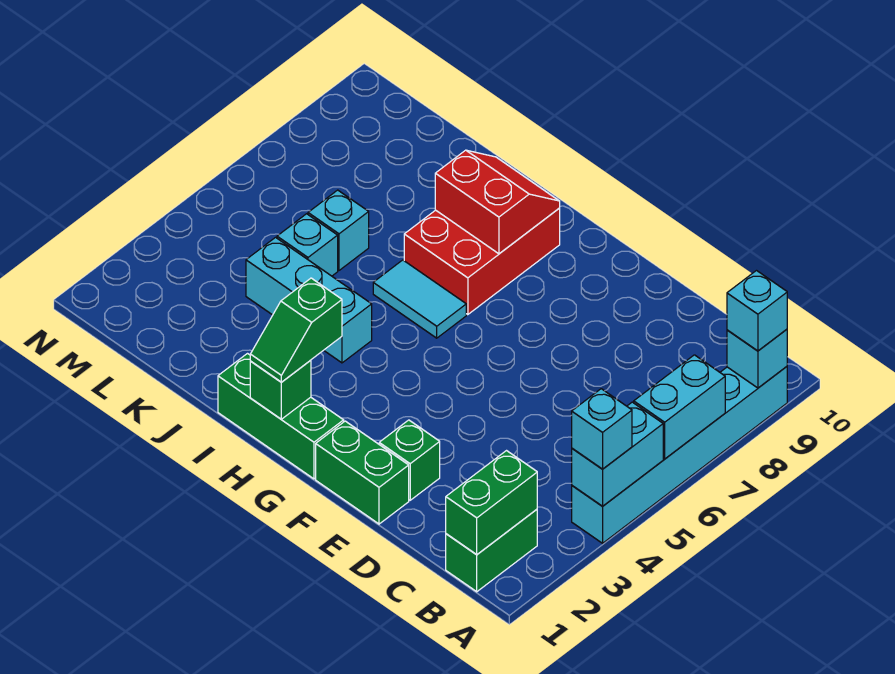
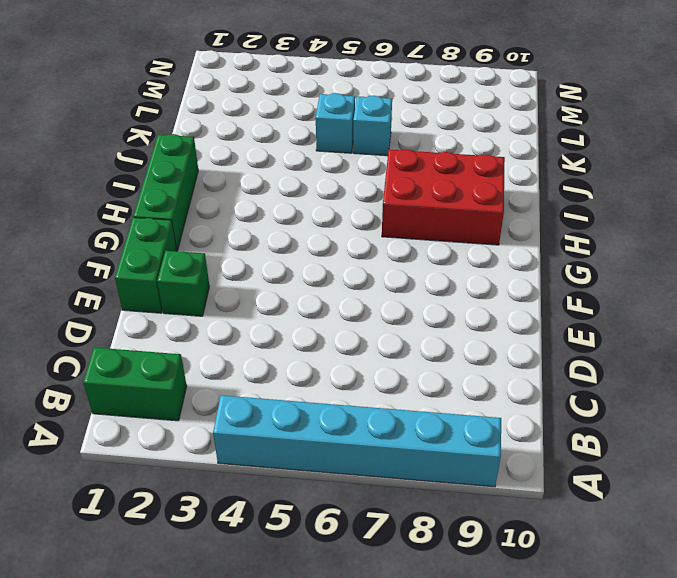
none -> cyan 1x2 tile [373,260,466,338]
none -> cyan 1x3 brick [246,237,372,363]
none -> cyan 1x2 brick [572,402,663,506]

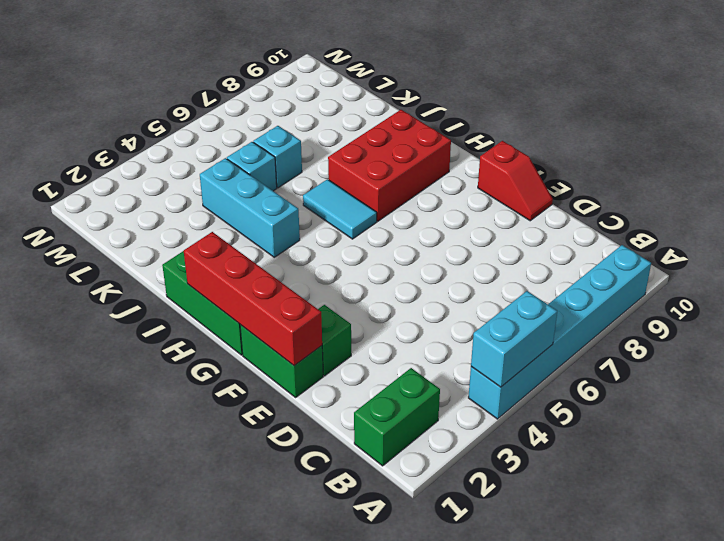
red 1x4 brick [184,232,322,366] -> green 1x1 brick [250,360,311,419]
red 1x2 slope [478,141,553,221] -> none
none -> cyan 1x2 brick [634,355,725,459]
none -> cyan 1x1 brick [727,329,787,388]
none -> green 1x2 brick [446,451,537,555]

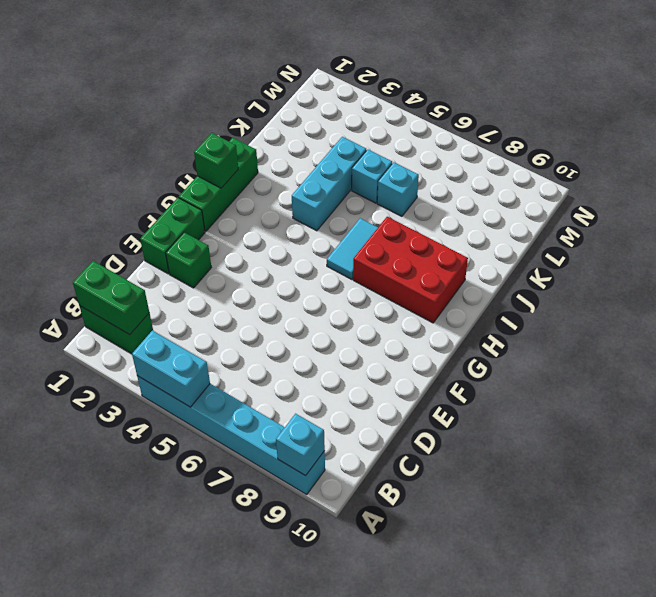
none -> cyan 1x2 brick [634,355,725,459]
none -> red 2x2 slope [435,150,560,254]
none -> cyan 1x1 brick [572,389,632,469]

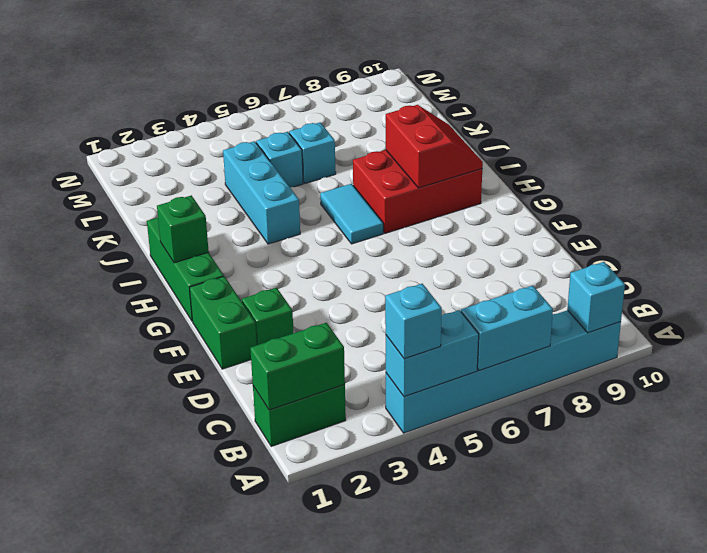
none -> cyan 1x1 brick [727,271,787,351]
none -> green 1x2 slope [250,278,342,382]

